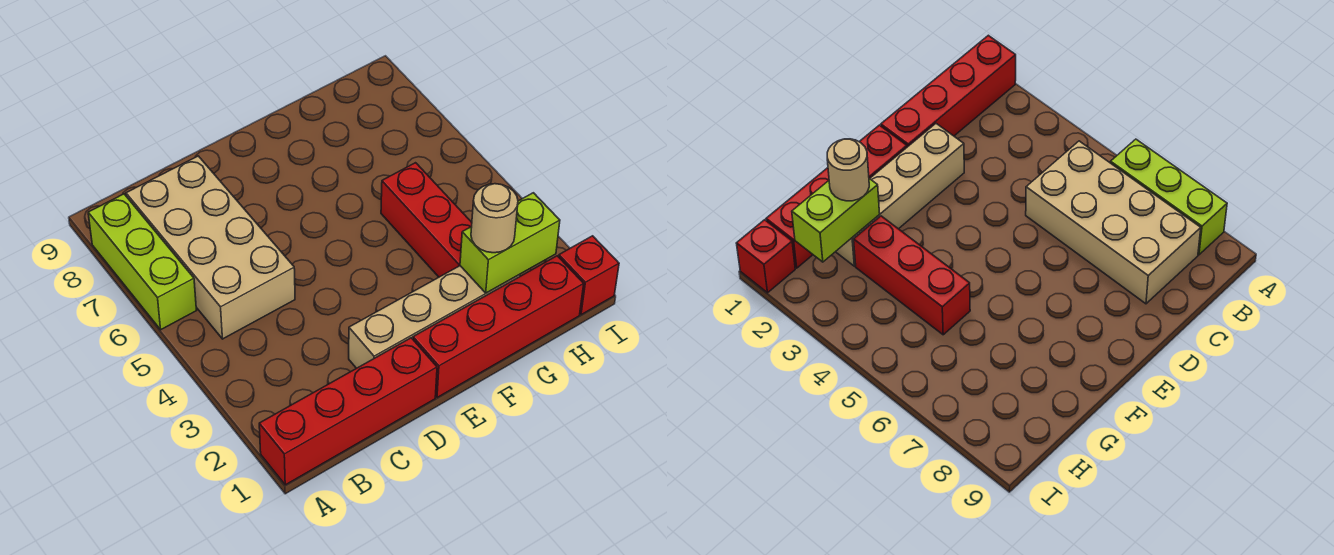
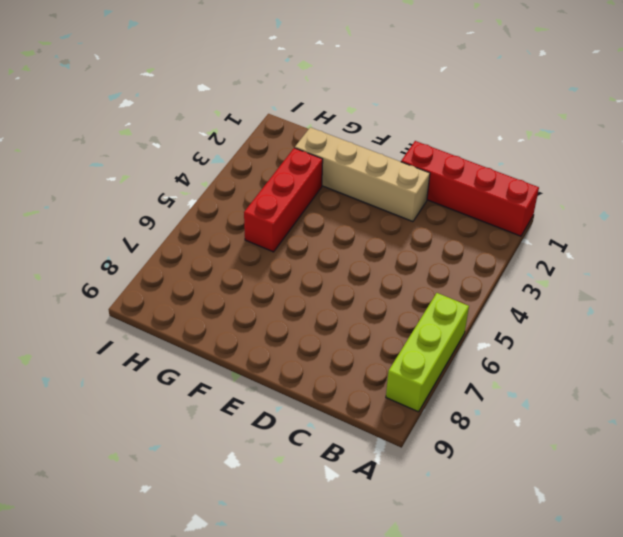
none -> tan 2x4 brick [126,156,295,339]
none -> red 1x4 brick [413,256,584,398]

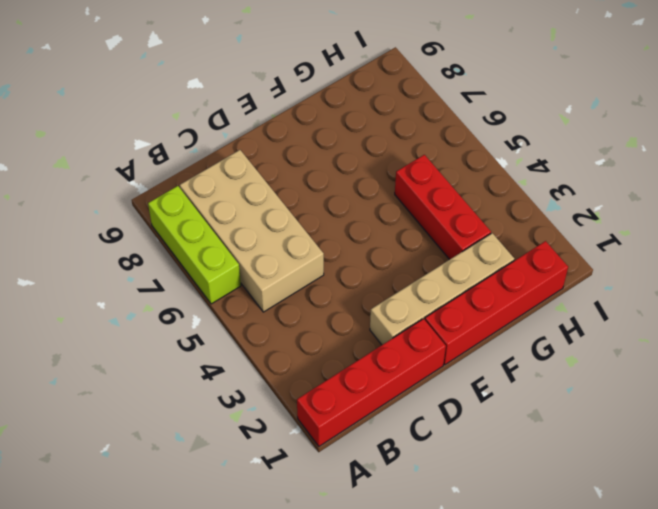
none -> red 1x1 brick [559,236,619,315]
none -> lime 1x2 brick [460,193,560,293]

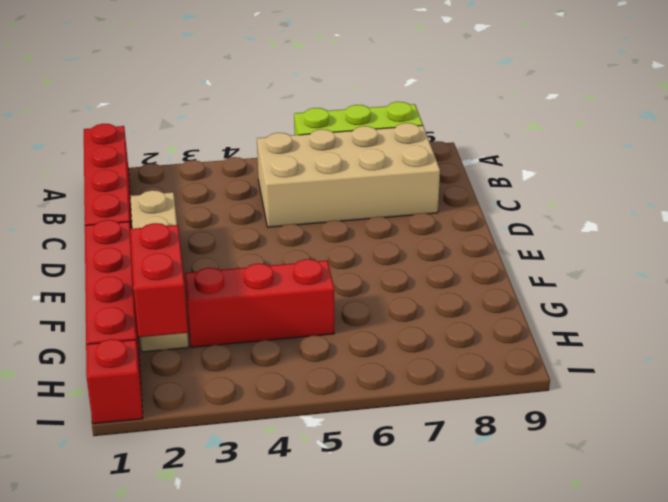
red 1x2 brick [130,223,188,337] -> lime 1x2 brick [460,193,560,293]
none -> tan 1x1 round brick [471,184,518,253]

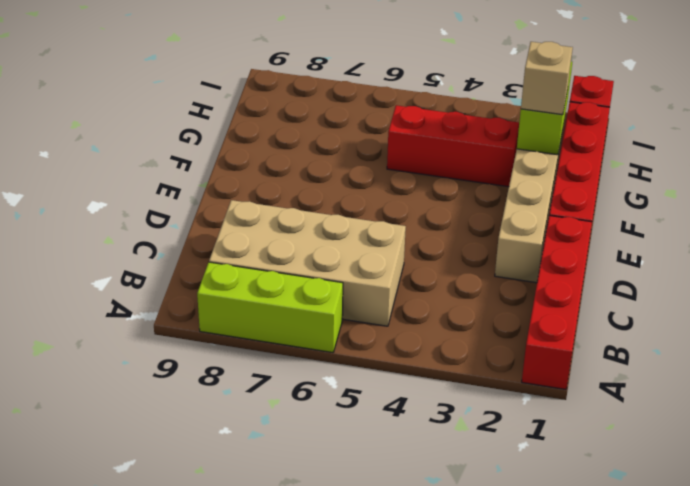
tan 1x1 brick [521,42,573,115] -> tan 1x1 round brick [471,184,518,253]

